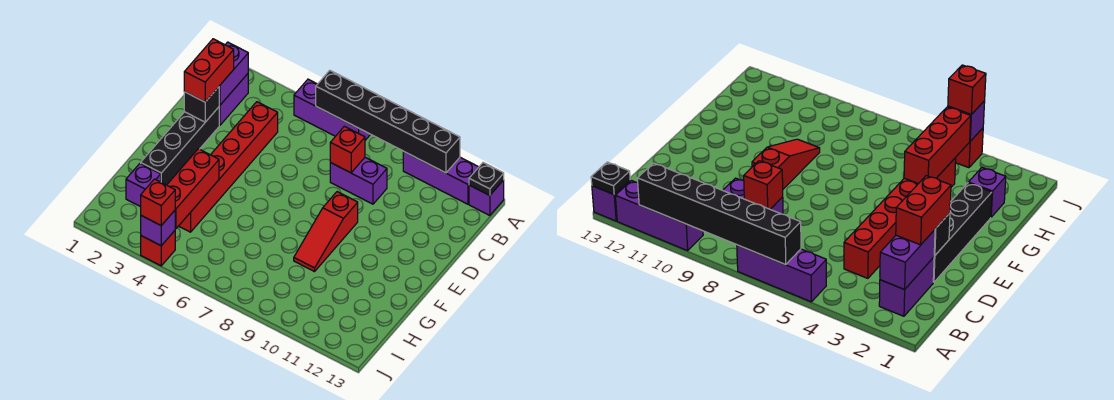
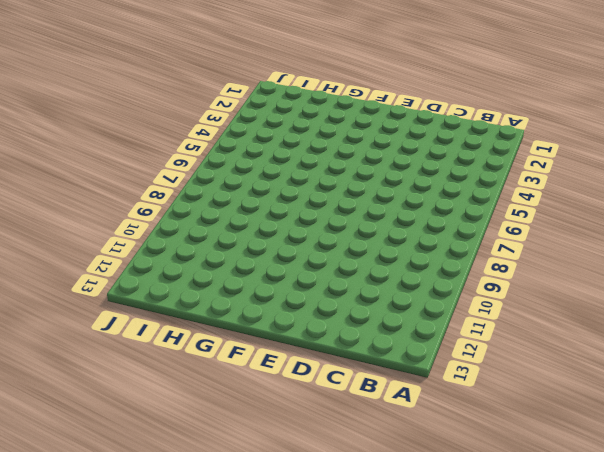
none -> purple 1x3 brick [294,79,371,140]
none -> purple 1x3 brick [403,151,478,204]
none -> purple 1x1 brick [469,180,504,216]

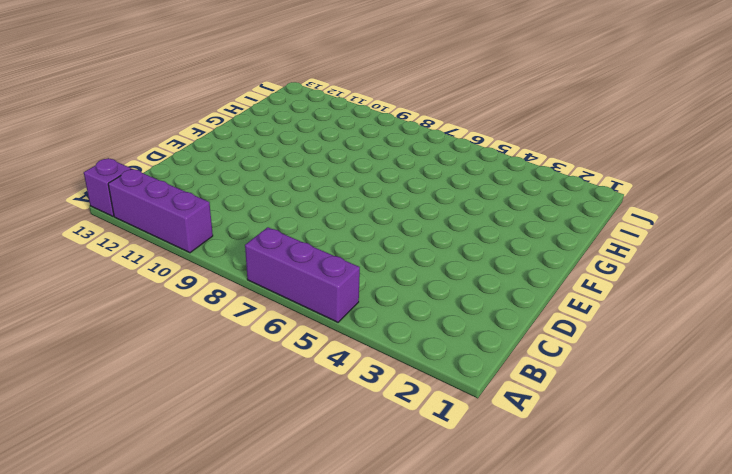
none -> purple 1x2 brick [219,74,248,126]
none -> red 1x6 brick [179,102,278,232]
none -> purple 1x2 brick [330,157,387,204]

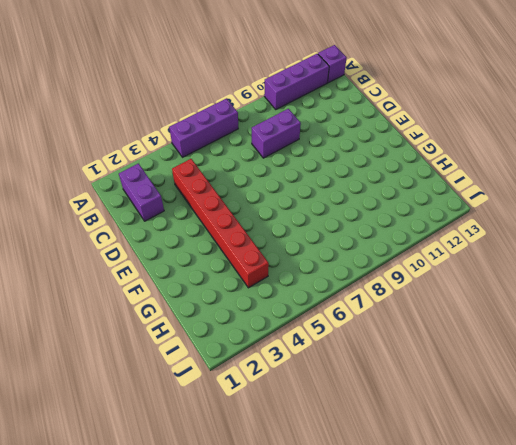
none -> black 1x4 brick [141,107,219,185]
none -> red 1x3 slope [294,192,358,272]
none -> purple 1x1 brick [126,163,161,207]

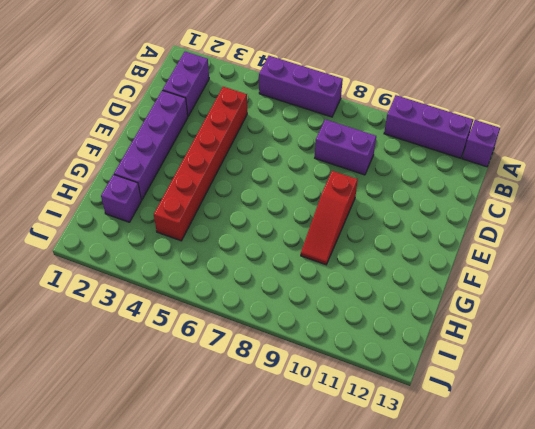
purple 1x4 brick [114,90,188,200] -> black 1x4 brick [141,107,219,185]
none -> red 1x1 brick [141,231,175,266]
none -> black 1x6 brick [316,70,460,173]
none -> black 1x1 plate [469,163,504,195]

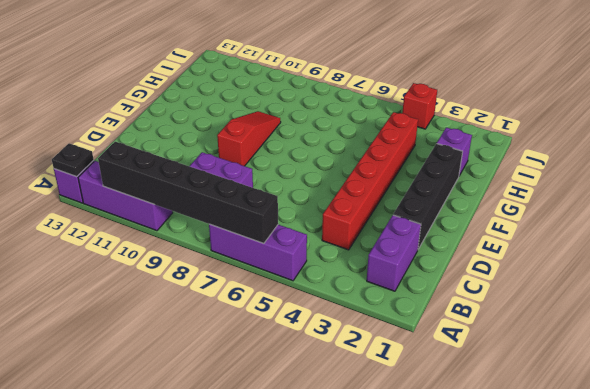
none -> purple 1x2 brick [219,42,248,106]
none -> red 1x1 brick [330,126,365,173]
none -> black 1x1 brick [184,87,219,122]

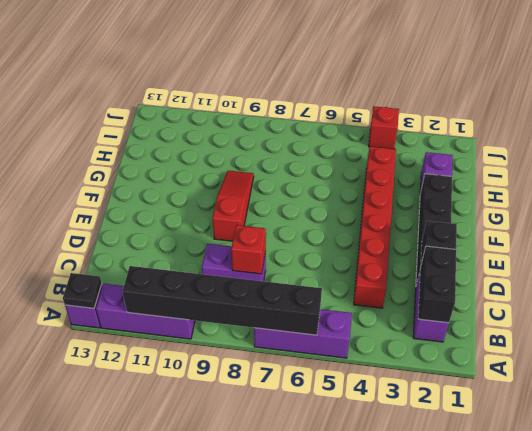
black 1x2 brick [418,246,456,323] -> purple 1x2 brick [219,42,248,106]
none -> red 1x3 brick [167,149,219,229]
none -> purple 1x1 brick [141,211,175,246]
none -> red 1x2 brick [184,39,234,102]

